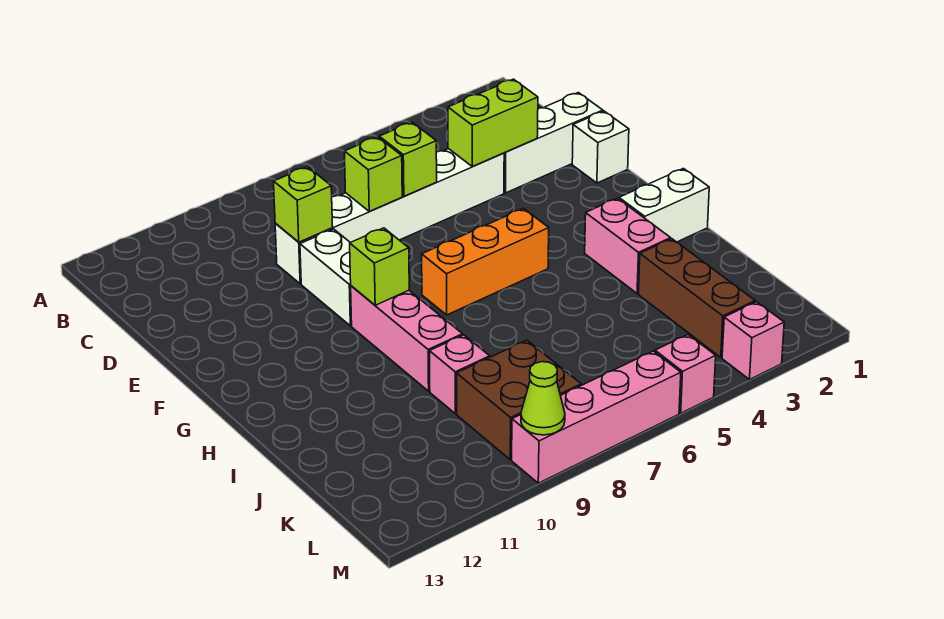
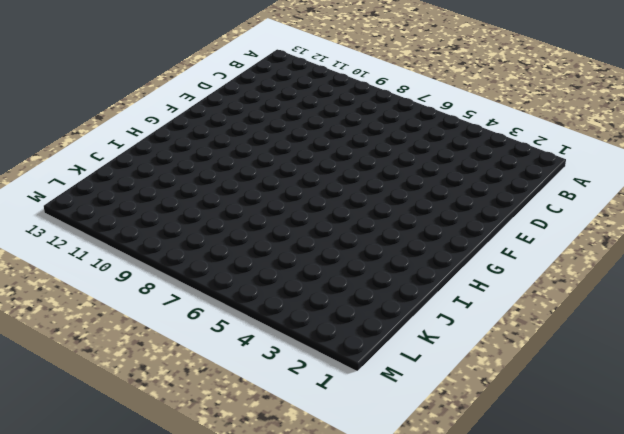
none -> white 1x3 brick [504,93,603,193]
none -> white 1x6 brick [275,149,504,284]
none -> white 1x1 brick [572,111,629,183]

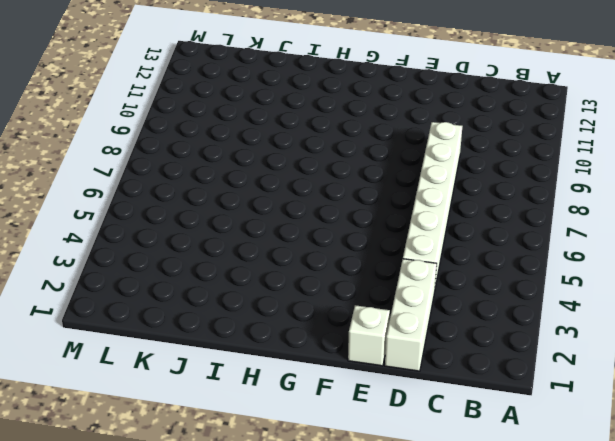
none -> white 1x2 brick [300,229,352,326]
none -> orange 1x3 brick [422,209,549,315]
none -> pink 1x3 brick [351,286,463,391]

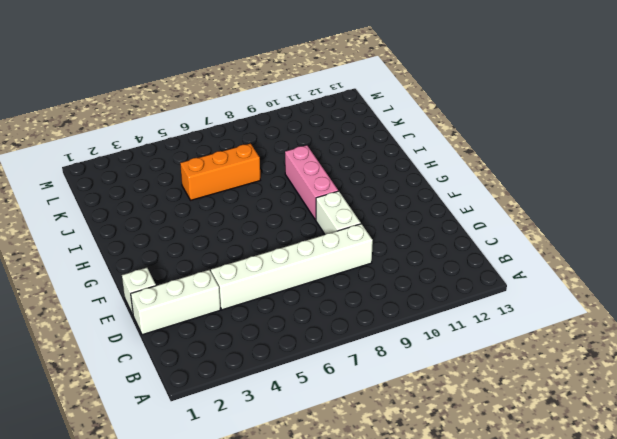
orange 1x3 brick [180,144,260,200] -> orange 1x3 brick moved to [422,209,549,315]
none -> white 1x2 brick [619,169,709,242]
none -> pink 1x2 brick [585,198,671,294]
none -> brown 1x3 brick [638,239,755,357]

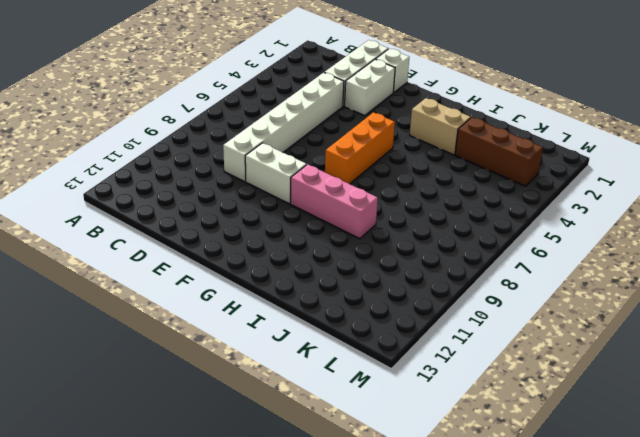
white 1x2 brick [345,59,395,116] -> white 1x2 brick moved to [619,169,709,242]
tan 1x2 brick [410,98,471,155] -> pink 1x2 brick [585,198,671,294]
none -> pink 1x1 brick [429,335,490,414]
none -> brown 2x2 brick [457,340,581,460]
none -> pink 1x1 brick [722,302,784,379]

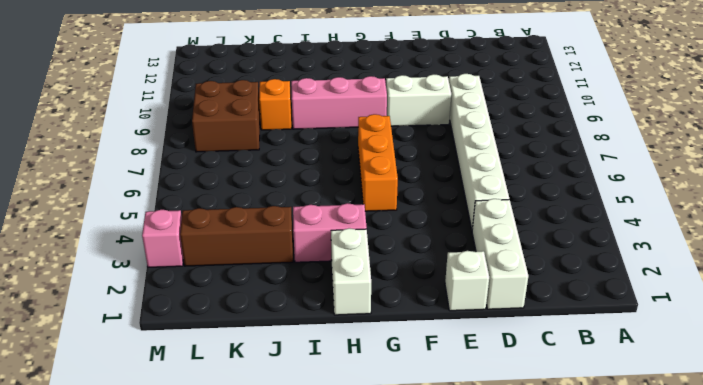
orange 1x1 brick [259,79,291,130] -> pink 1x1 brick [429,335,490,414]
none -> pink 1x1 brick [655,335,716,413]
none -> pink 1x4 brick [512,351,681,483]
none -> lime 1x2 brick [448,79,538,166]

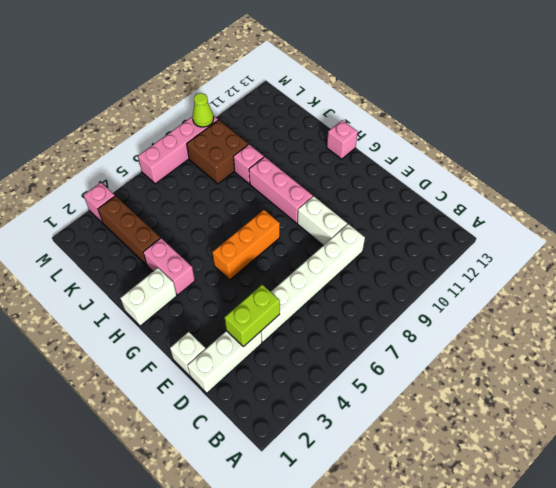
pink 1x1 brick [327,120,358,159] -> pink 1x1 brick moved to [655,335,716,413]
none -> lime 1x1 brick [379,122,437,196]
none -> lime 1x1 brick [344,137,402,212]
none -> lime 1x1 brick [274,167,333,242]

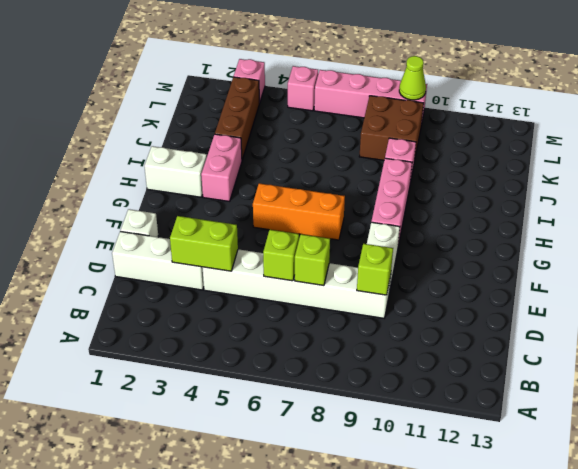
none -> lime 1x1 brick [350,228,409,305]

